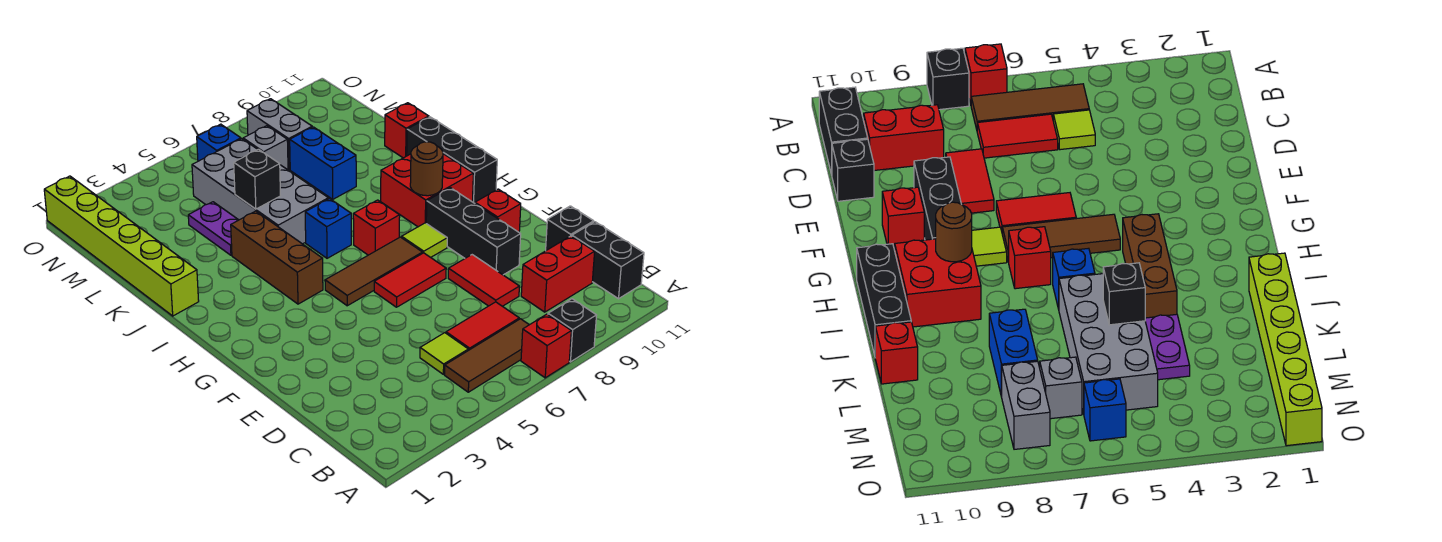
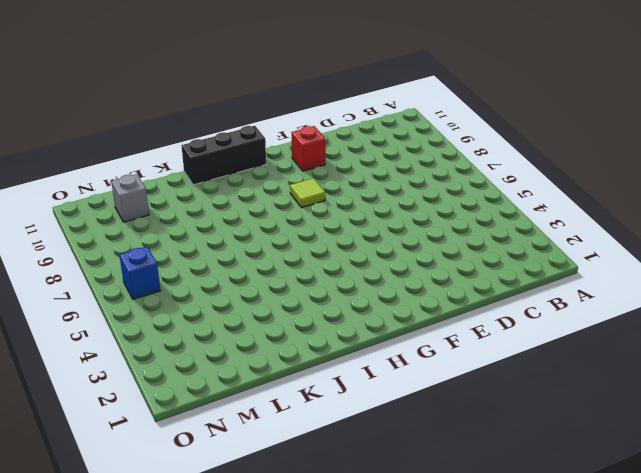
grey 1x1 brick [111,174,149,222] -> grey 1x1 brick moved to [243,126,288,170]
none -> red 1x1 brick [521,314,571,378]
none -> black 1x1 brick [548,299,597,362]
none -> brown 1x3 tile [445,319,529,392]

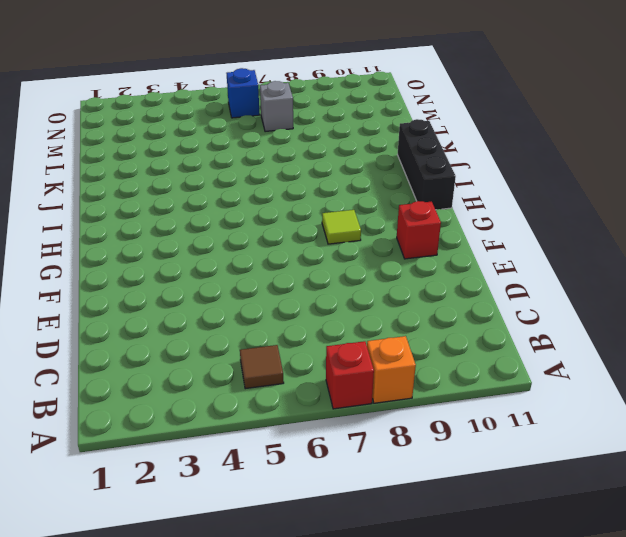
orange 1x1 brick [367,336,416,403] -> black 1x1 brick [548,299,597,362]
brown 1x1 tile [240,345,284,389] -> brown 1x3 tile [445,319,529,392]
none -> black 1x2 brick [572,222,644,299]
none -> lime 1x1 tile [420,333,468,374]
none -> red 1x2 tile [446,302,519,350]

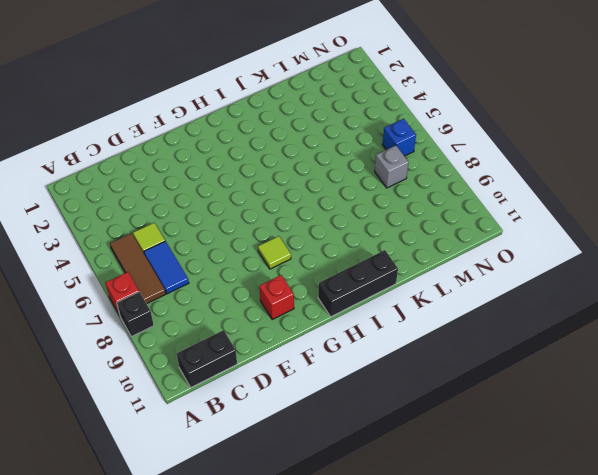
blue 1x2 tile [144,241,189,294] -> red 1x2 tile [446,302,519,350]
none -> red 1x2 brick [521,236,595,312]
none -> red 1x2 tile [448,255,519,306]
none -> black 1x1 brick [546,206,594,250]

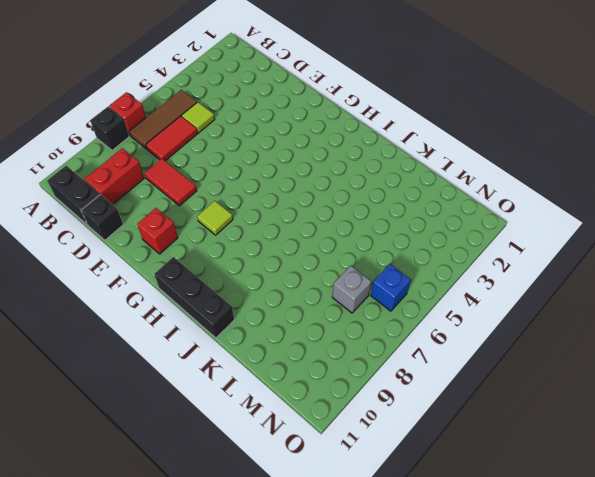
none -> black 1x3 brick [426,188,521,275]
none -> red 1x2 tile [374,253,446,307]
none -> brown 1x3 tile [325,237,423,306]

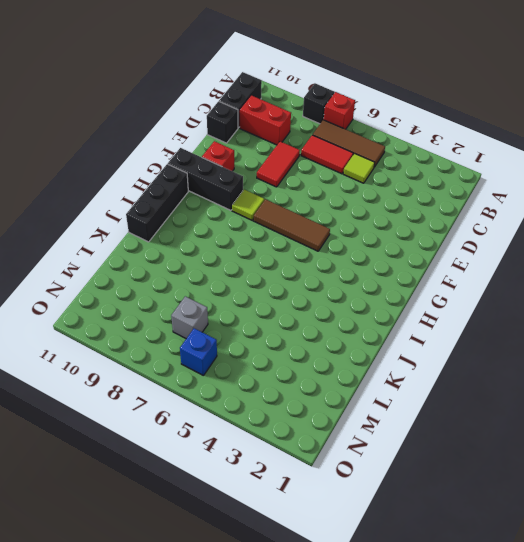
black 1x3 brick [168,148,243,210] -> black 1x3 brick turned to [426,188,521,275]
none -> red 1x2 tile [374,253,446,307]
none -> brown 1x3 brick [231,211,323,304]
none -> red 1x1 brick [353,200,400,255]

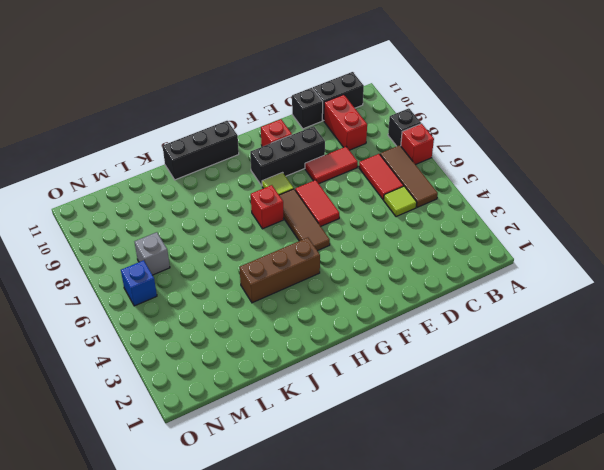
none -> red 2x2 brick [381,154,473,227]
none -> blue 1x1 brick [305,199,351,258]
none -> lime 1x6 brick [44,176,199,316]

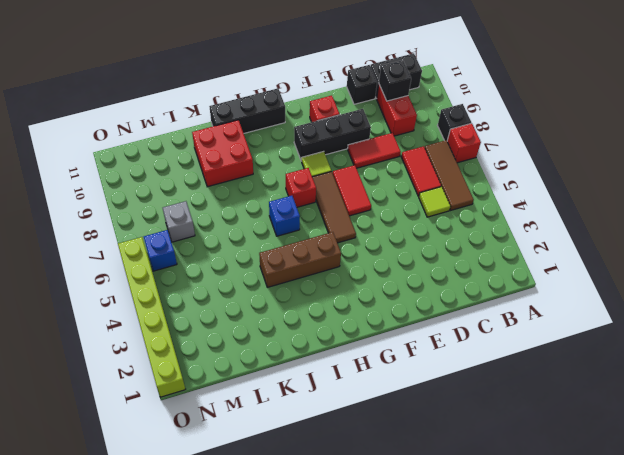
black 1x1 brick [379,60,411,101] -> black 1x1 brick moved to [234,149,281,209]
red 2x2 brick [192,120,253,187] -> red 2x2 brick moved to [381,154,473,227]
lime 1x6 brick [118,237,185,397] -> lime 1x6 brick turned to [44,176,199,316]
none -> grey 2x4 brick [192,139,328,244]
none -> purple 1x2 plate [188,202,238,255]
none -> blue 1x2 brick [290,127,356,199]

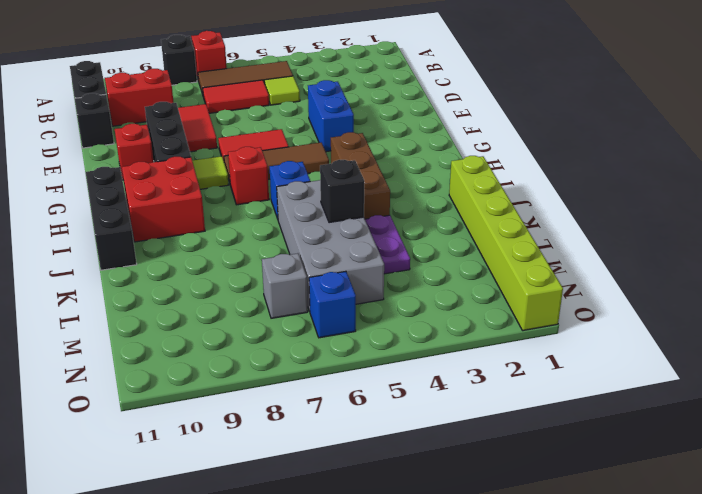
blue 1x2 brick [308,80,354,152] -> blue 1x2 brick moved to [290,127,356,199]
none -> red 1x1 brick [385,103,429,158]
none -> grey 1x2 brick [247,99,312,170]
none -> brown 1x1 round brick [410,142,443,196]

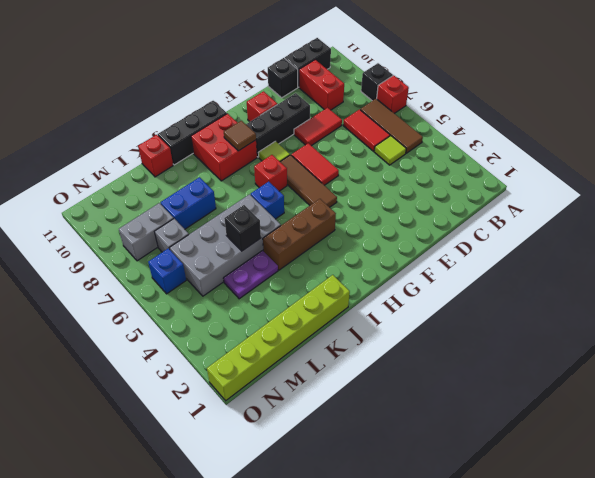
brown 1x1 tile [224,121,256,151] -> brown 1x1 round brick [410,142,443,196]

